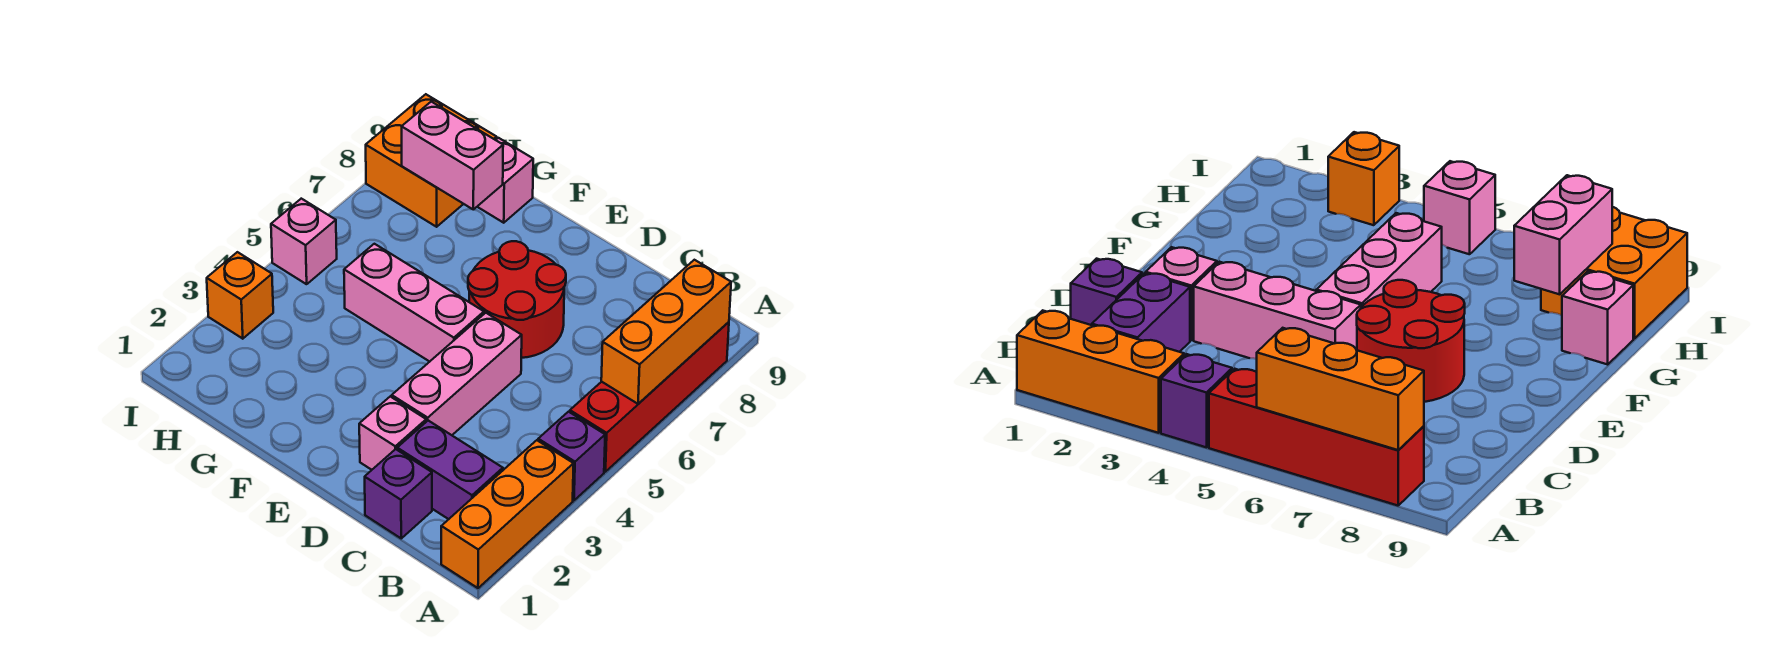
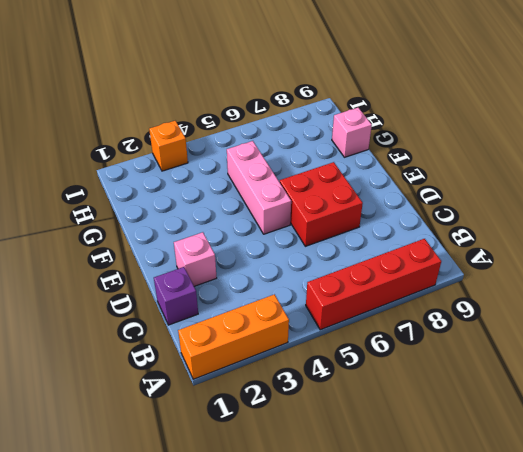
red 2x2 brick [280,162,363,246] -> red 2x2 round brick [468,241,566,358]
none -> purple 1x1 brick [538,412,605,500]
none -> purple 1x2 brick [397,421,503,519]
none -> pink 1x3 brick [392,313,522,435]

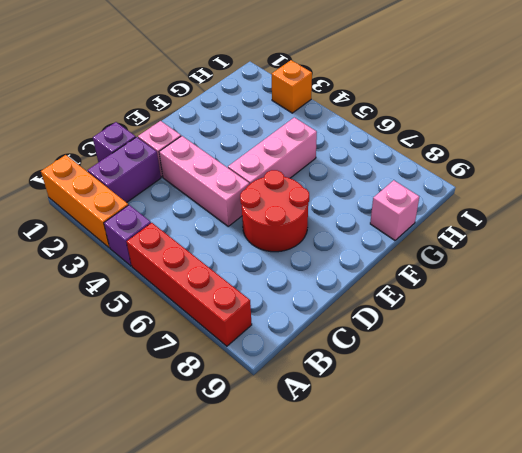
none -> orange 2x2 brick [366,94,497,227]
none -> pink 1x1 brick [271,199,337,284]
none -> orange 1x3 brick [601,260,731,404]

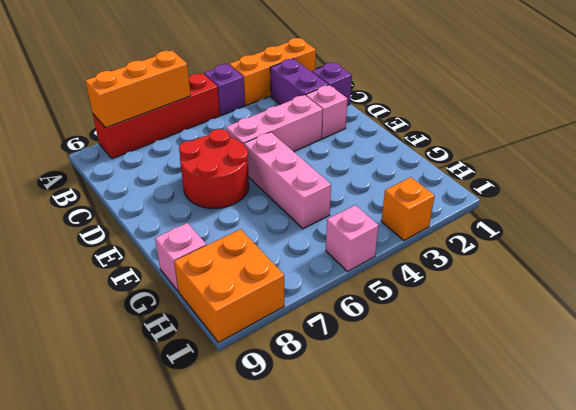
none -> pink 1x2 brick [402,102,503,210]

